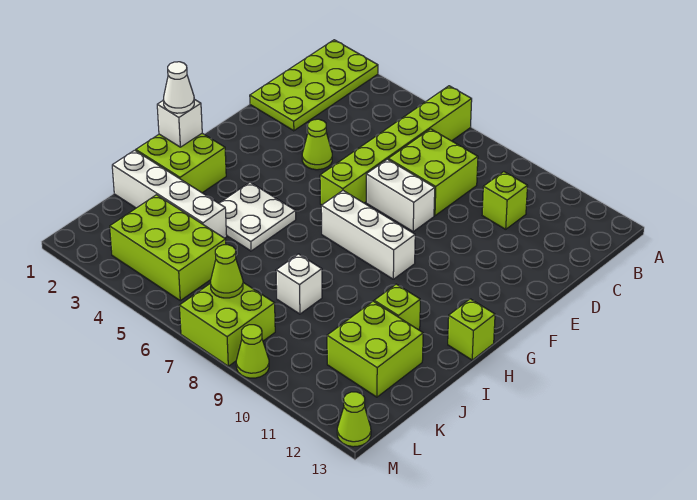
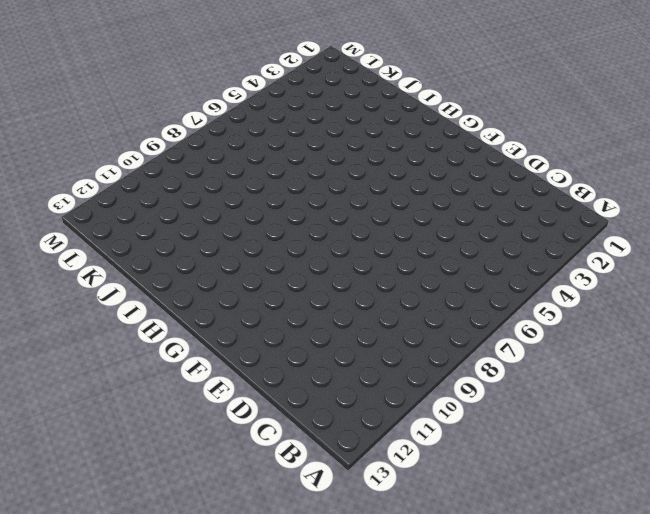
none -> lime 2x4 plate [250,40,378,131]
none -> lime 1x6 brick [320,86,472,205]
none -> lime 2x2 brick [388,129,478,216]

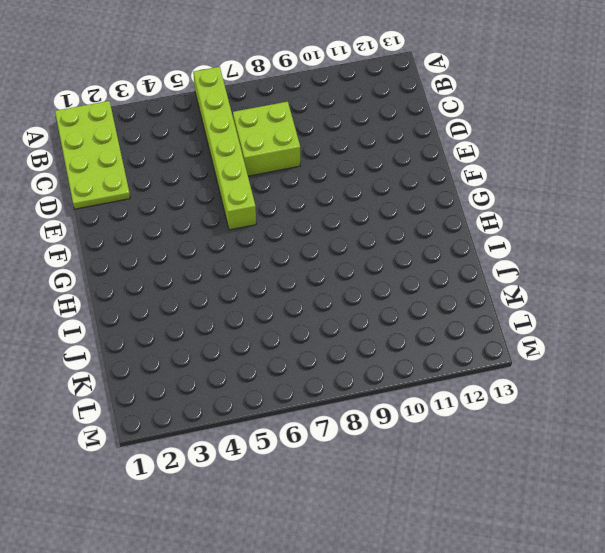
none -> lime 1x1 brick [482,172,527,229]
none -> lime 1x1 cone [302,119,332,170]
none -> white 1x2 brick [366,159,435,231]

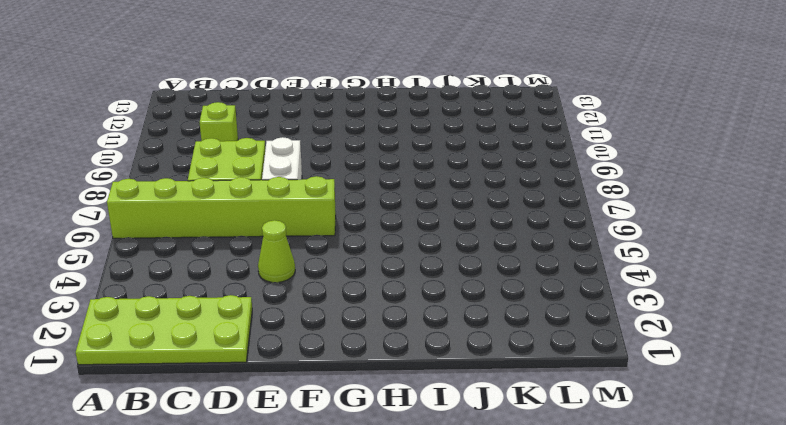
none -> white 1x3 brick [321,191,415,279]
none -> lime 2x2 brick [136,133,226,193]
none -> white 2x2 plate [219,182,296,251]

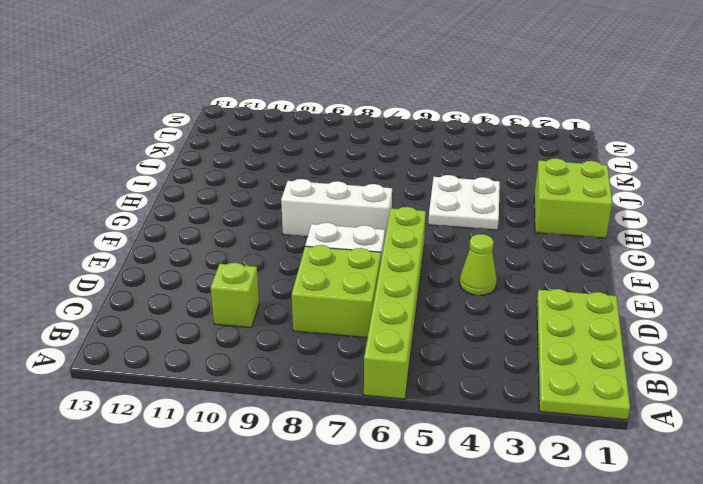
none -> lime 1x1 brick [448,299,495,360]
none -> lime 1x1 brick [374,284,420,330]
none -> white 1x4 brick [112,150,227,238]

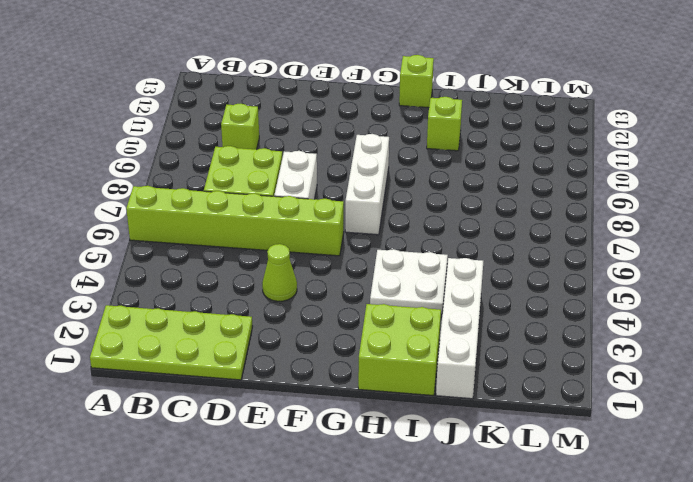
none -> white 1x1 brick [276,254,322,314]
none -> lime 2x2 brick [327,301,423,397]
none -> lime 2x3 brick [110,195,226,301]

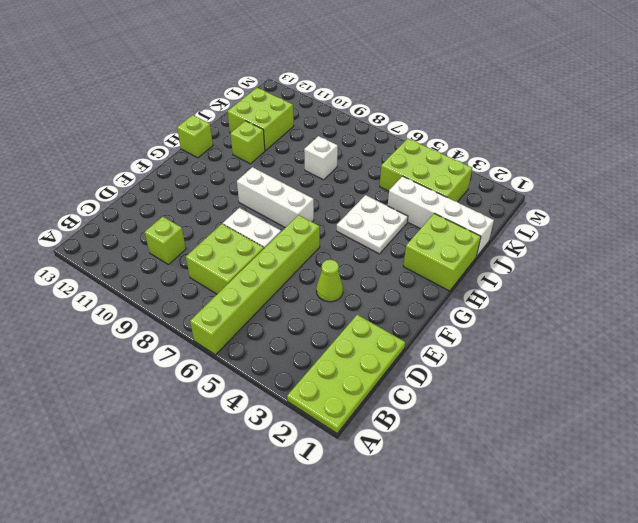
none -> lime 2x2 brick [179,283,275,366]
none -> lime 1x1 cone [236,325,269,378]
none -> lime 1x1 cone [337,392,371,447]

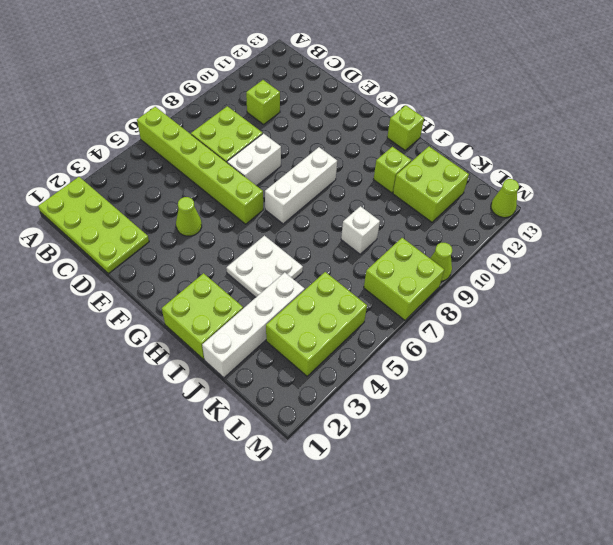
none -> white 1x1 brick [157,99,202,147]
none -> lime 1x1 cone [211,245,243,298]
none -> white 1x1 cone [163,62,194,113]

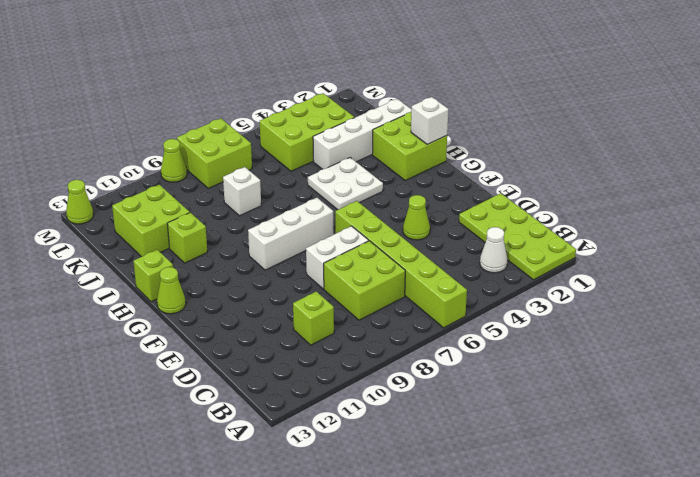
white 1x1 cone [480,227,508,273] -> white 1x1 cone moved to [163,62,194,113]
lime 1x1 cone [157,267,186,314] -> lime 1x1 cone moved to [211,245,243,298]

